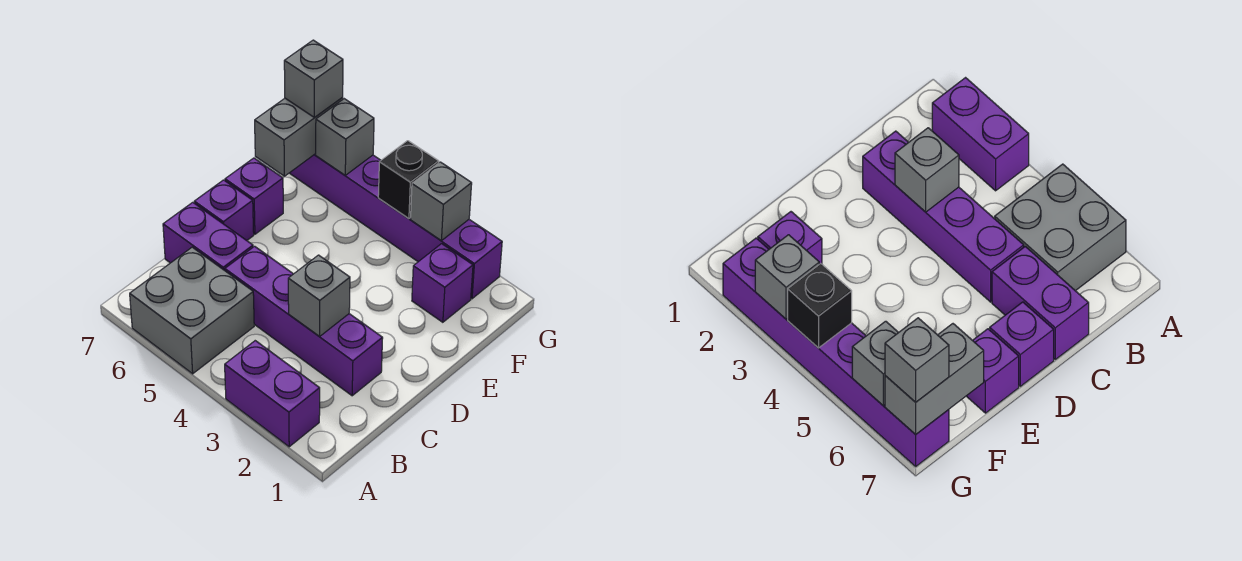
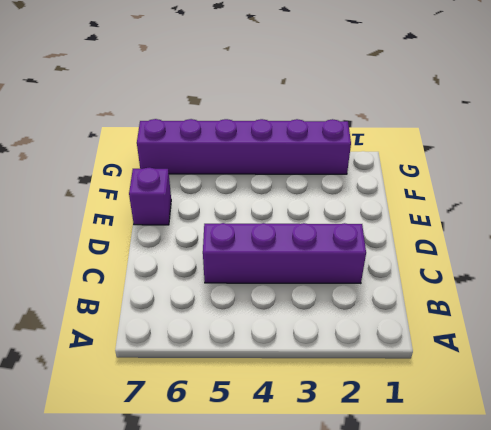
none -> purple 1x2 brick [225,341,320,447]
none -> grey 2x2 brick [130,247,254,374]
none -> purple 1x2 brick [163,202,253,270]

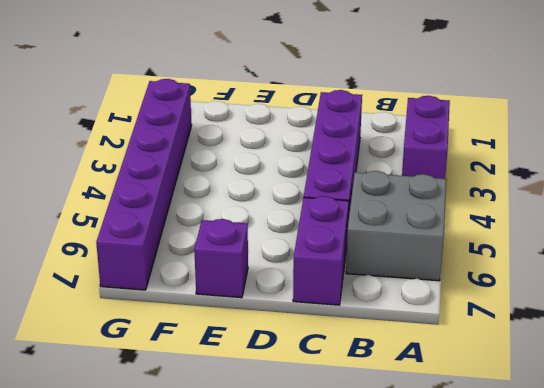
none -> purple 1x1 brick [194,180,254,240]
none -> purple 1x1 brick [412,244,473,322]
none -> grey 1x1 brick [288,255,350,337]

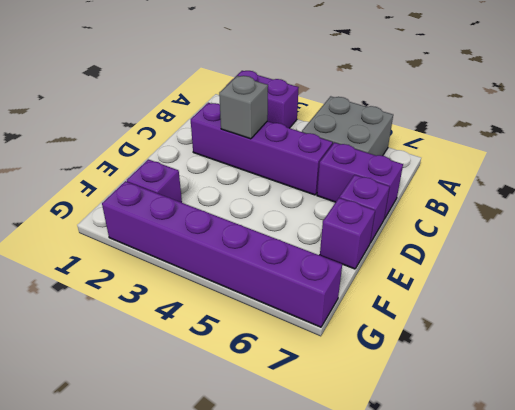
none -> grey 1x2 brick [255,97,343,176]
none -> grey 1x1 brick [410,162,472,241]
none -> black 1x1 brick [378,141,439,219]

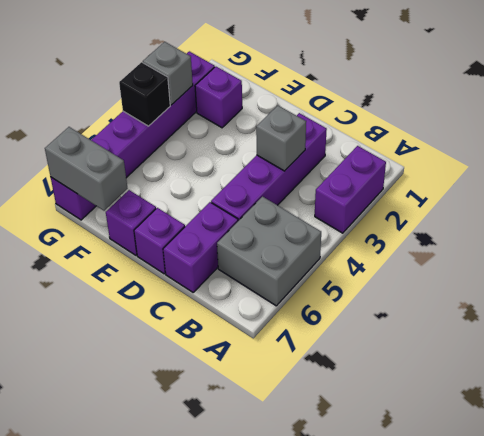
none -> grey 1x1 brick [316,99,374,175]
none -> grey 1x1 brick [284,40,343,118]

